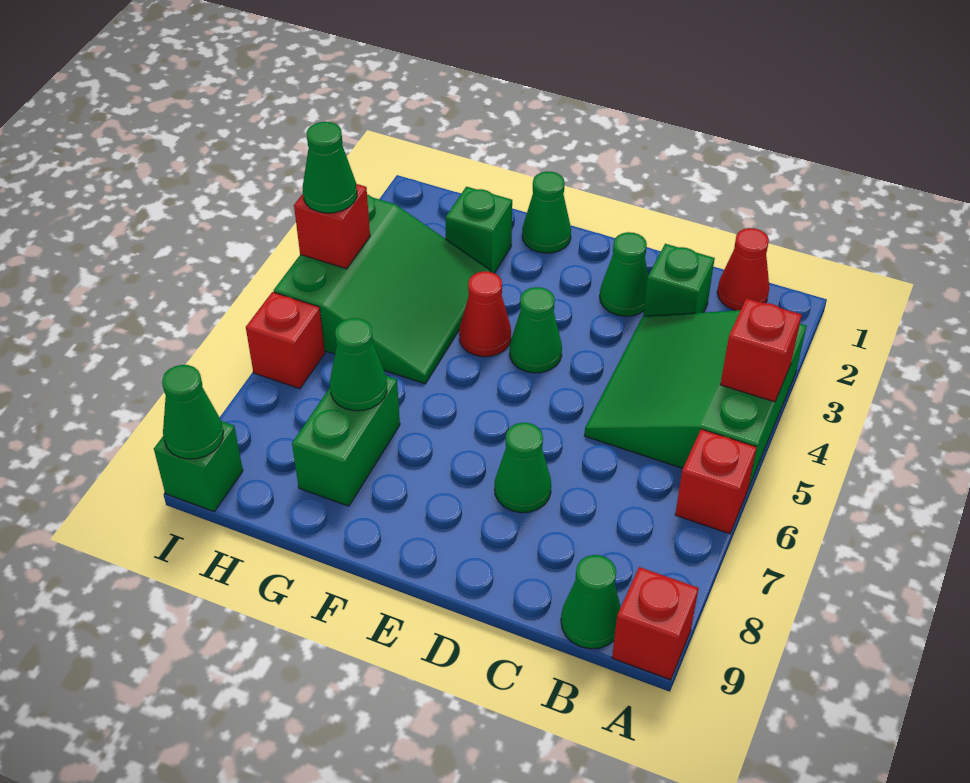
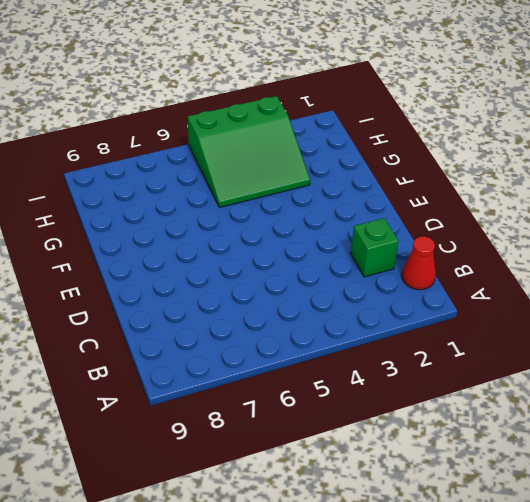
none -> green 3x3 slope [584,310,806,489]
none -> red 1x1 brick [675,429,757,534]
none -> red 1x1 brick [612,567,699,680]

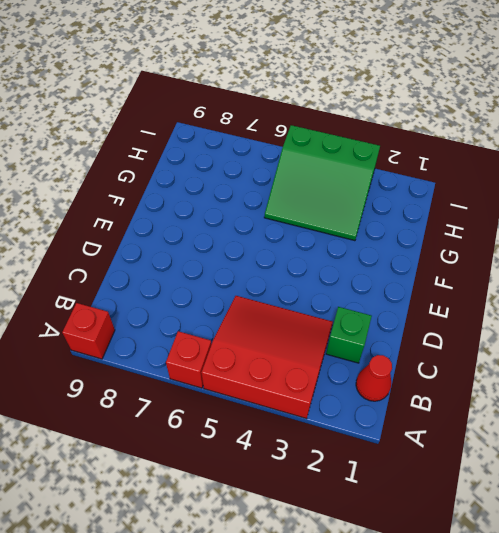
red 3x3 slope [201,296,333,419] -> green 3x3 slope [584,310,806,489]
none -> green 1x1 cone [561,555,621,649]
none -> green 1x1 cone [600,232,648,316]
none -> green 1x1 cone [495,423,551,513]

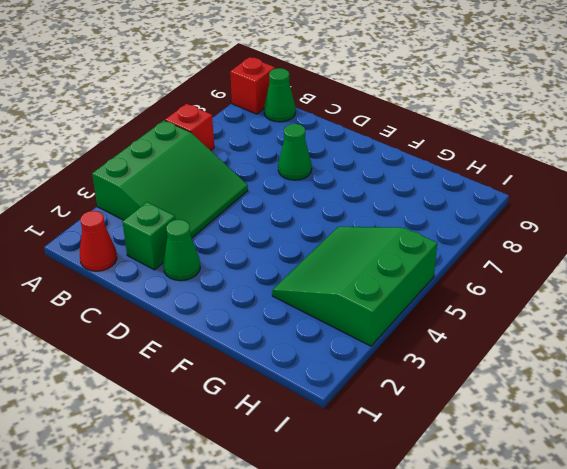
none -> green 1x1 cone [510,287,562,373]
none -> green 1x1 cone [522,171,571,253]
none -> red 1x1 cone [459,271,511,357]

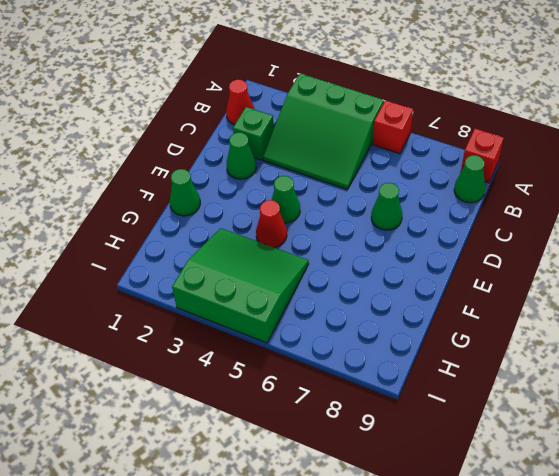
none -> green 1x1 brick [446,187,512,273]
none -> green 1x2 brick [292,376,400,506]
none -> red 1x1 brick [246,292,325,389]

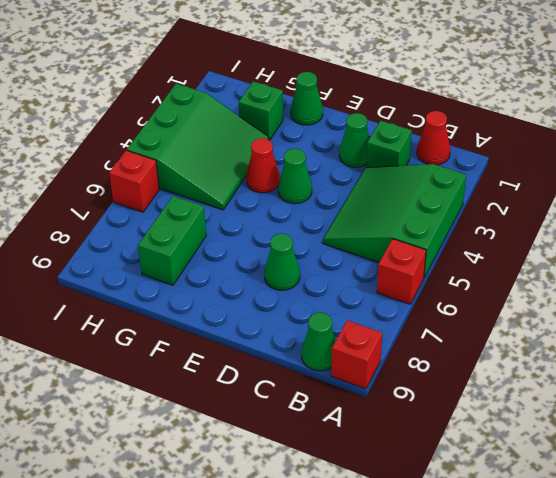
none -> green 1x1 brick [154,421,243,511]
none -> red 1x1 brick [720,298,802,402]
none -> green 1x1 cone [330,318,387,411]

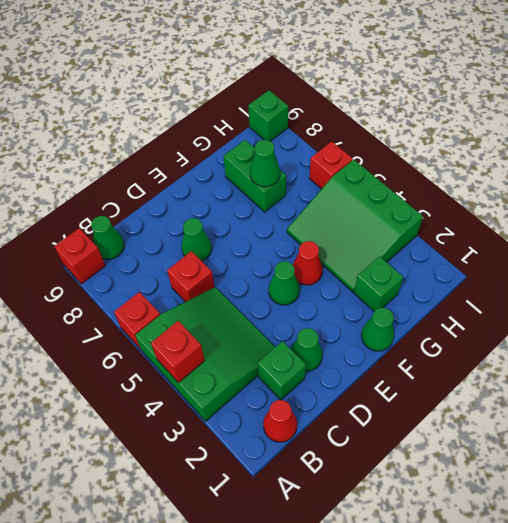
red 1x1 brick [167,251,214,302] -> red 1x1 brick moved to [294,184,370,269]
none -> green 1x1 cone [162,365,223,459]
none -> green 1x1 cone [303,122,357,213]

